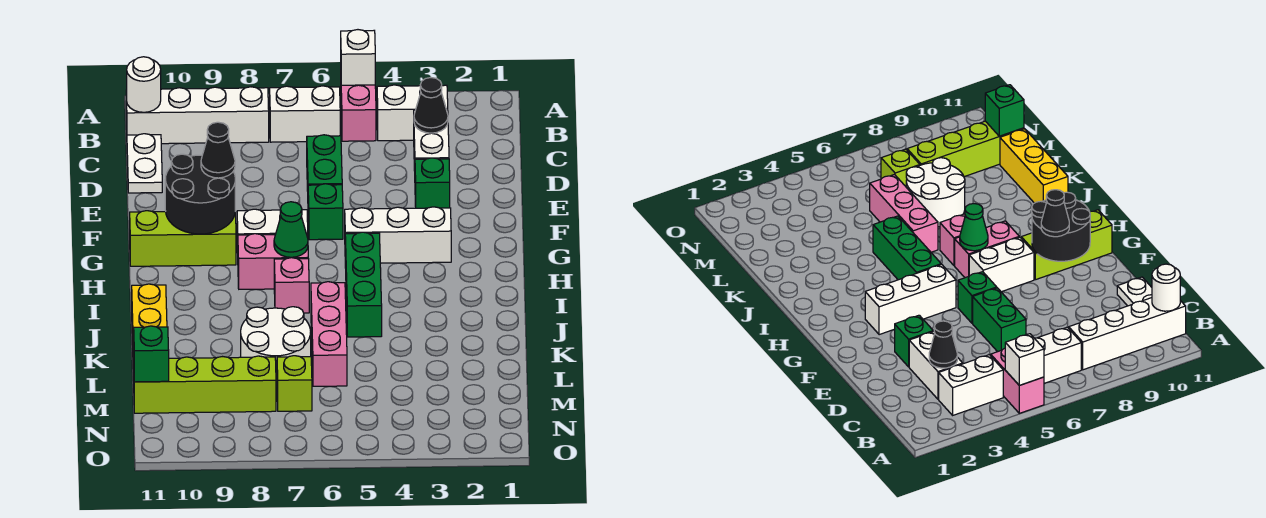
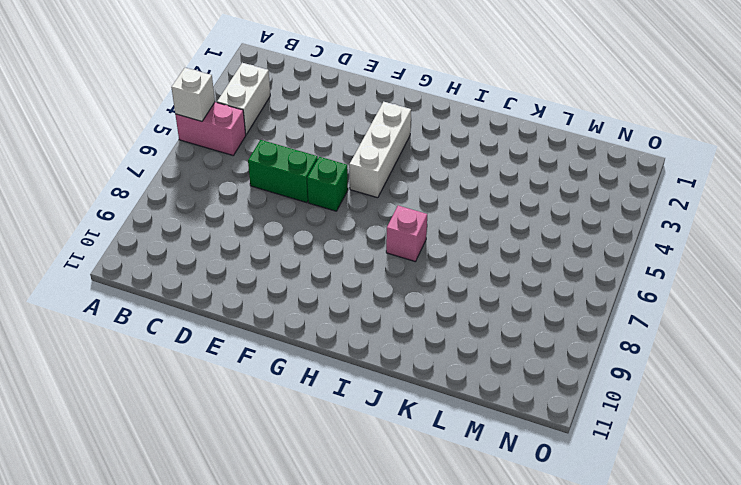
none -> white 1x2 brick [270,86,340,142]
none -> white 1x4 brick [126,87,269,144]
none -> white 1x2 brick [414,110,449,171]

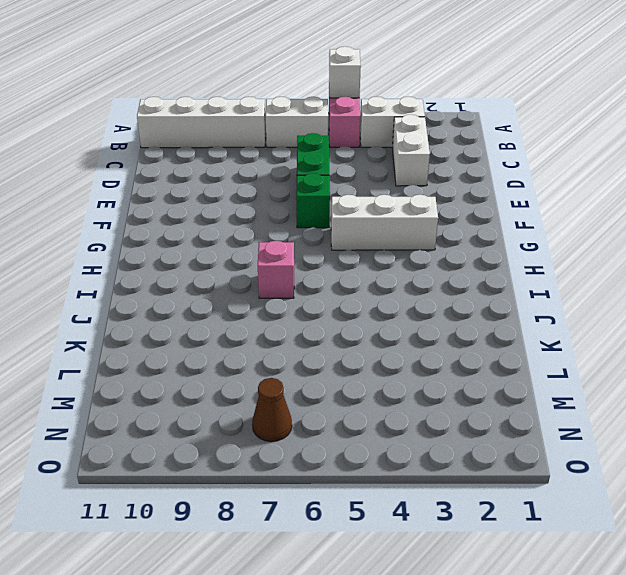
brown 1x1 cone [252,378,292,442] -> none
none -> white 1x2 plate [127,134,162,193]
none -> green 1x1 brick [415,158,450,208]
none -> white 1x2 brick [237,209,308,253]

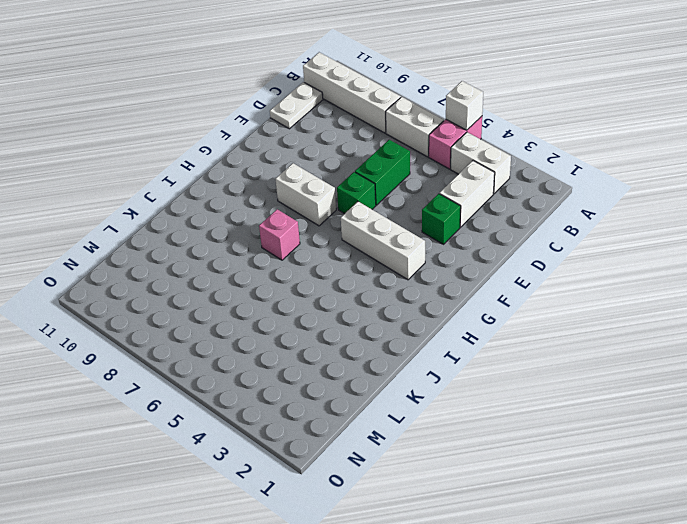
none -> lime 1x3 brick [130,211,236,266]
none -> green 1x3 brick [345,232,382,337]
none -> pink 1x2 brick [238,234,308,289]

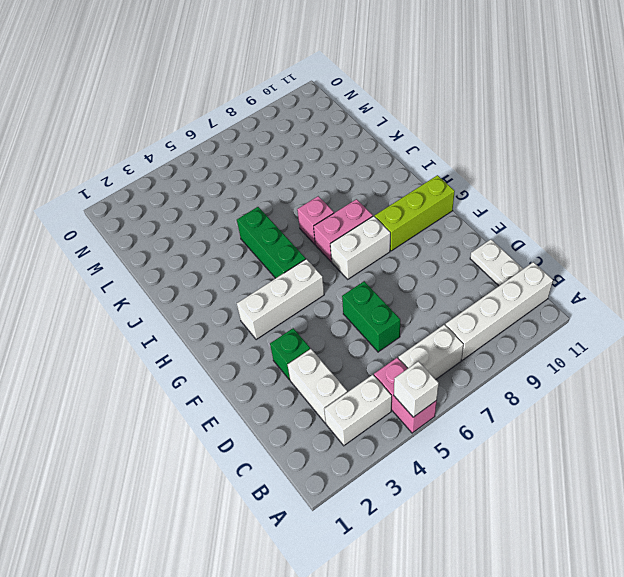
none -> green 1x1 brick [308,184,343,240]
none -> pink 1x3 brick [311,282,347,386]
none -> yellow 1x3 brick [132,284,167,381]

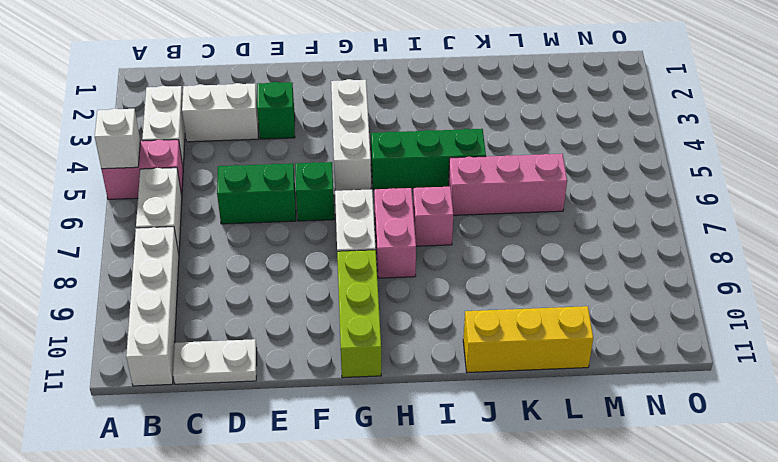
none -> white 2x2 round brick [241,307,311,387]
none -> lime 1x1 brick [277,356,312,411]
none -> lime 1x4 brick [134,356,276,413]

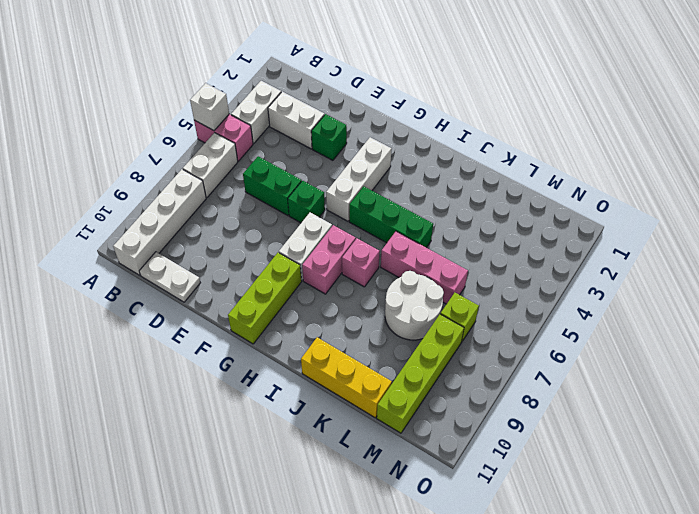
none -> white 1x1 round brick [126,57,161,112]
none -> black 1x1 cone [414,78,448,133]
none -> black 2x2 round brick [165,154,235,234]

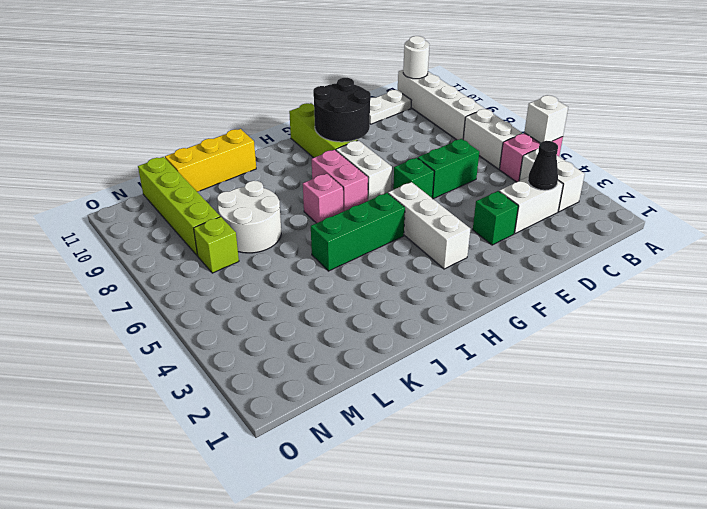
none -> pink 1x3 brick [311,282,347,386]
none -> green 1x1 cone [274,202,308,257]
none -> green 1x1 brick [134,326,169,382]

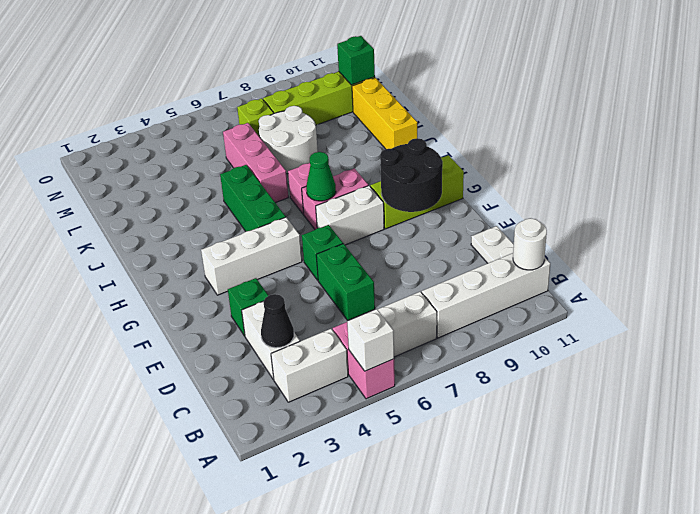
none -> black 1x1 cone [201,122,235,178]

